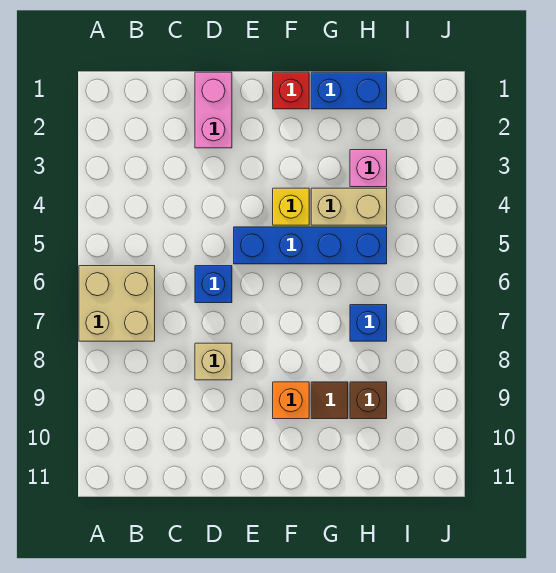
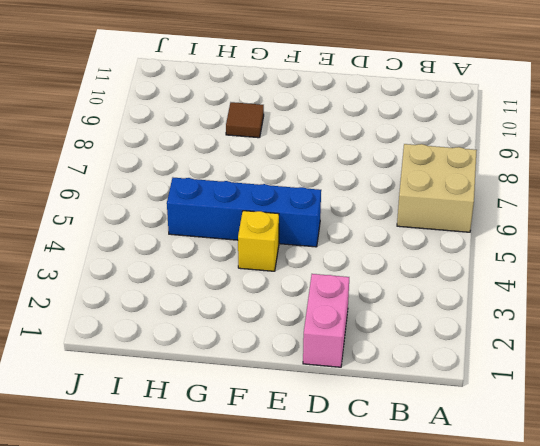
none -> blue 1x1 brick [195,266,232,303]
none -> tan 1x1 brick [195,343,232,380]
none -> red 1x1 brick [273,72,309,109]

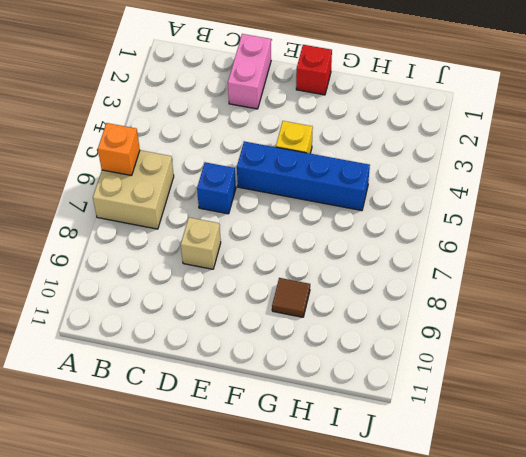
orange 1x1 brick [98,123,140,176] -> orange 1x1 brick moved to [273,382,309,419]
none -> blue 1x2 brick [311,72,387,109]
none -> tan 1x2 brick [311,188,387,225]
none -> pink 1x1 brick [350,150,387,187]

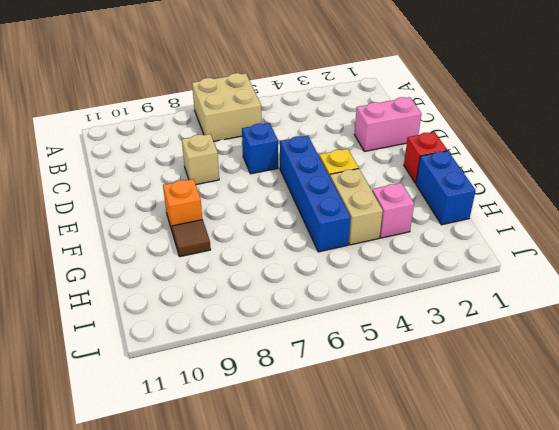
none -> blue 1x1 brick [350,305,387,341]
none -> brown 1x1 brick [350,382,387,419]

